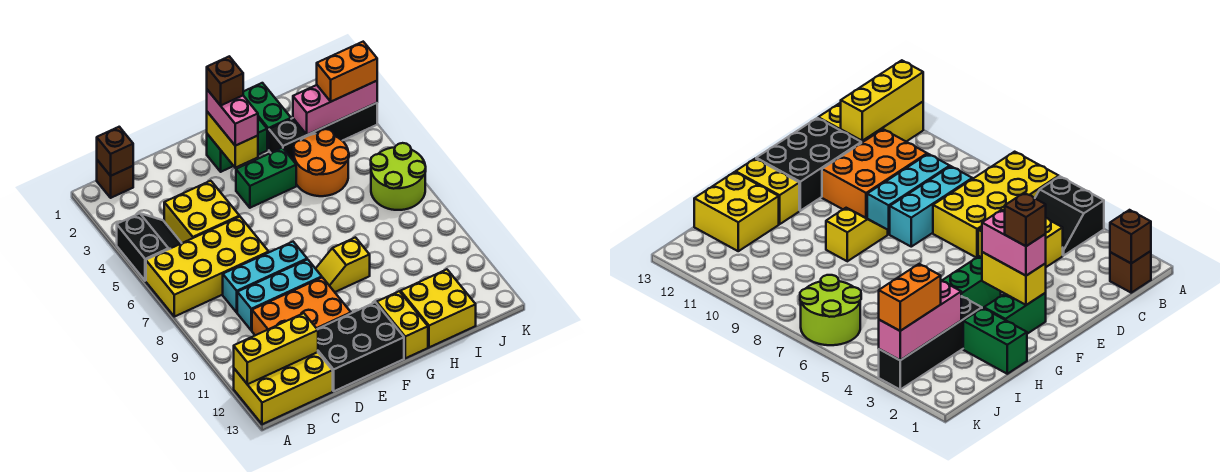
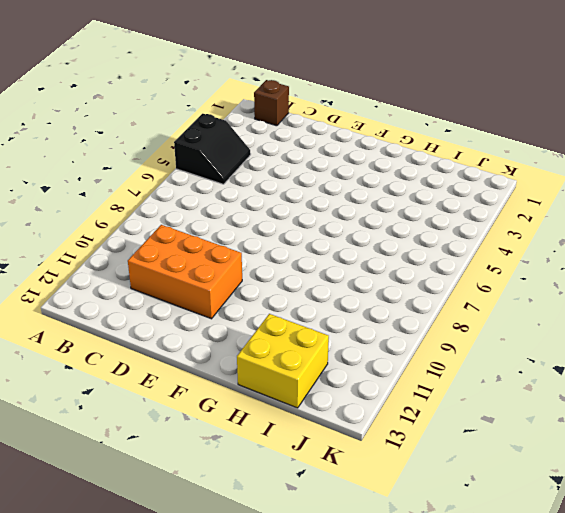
none -> yellow 2x4 brick [146,217,269,317]
none -> yellow 2x3 brick [234,352,333,424]
none -> yellow 2x2 brick [164,181,239,243]

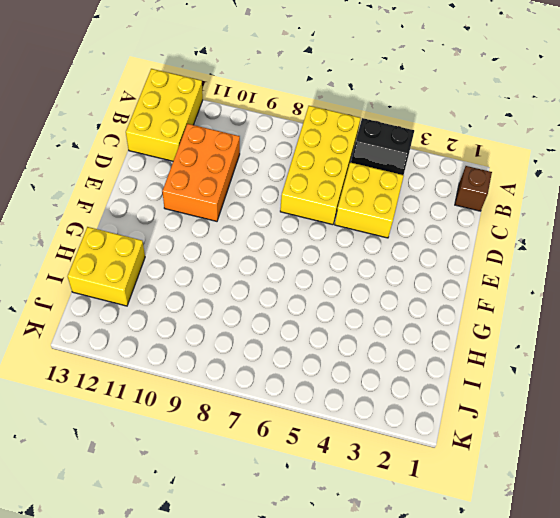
none -> cyan 1x3 brick [223,242,307,312]
none -> cyan 1x3 brick [237,259,322,331]
none -> black 2x3 brick [317,302,404,391]

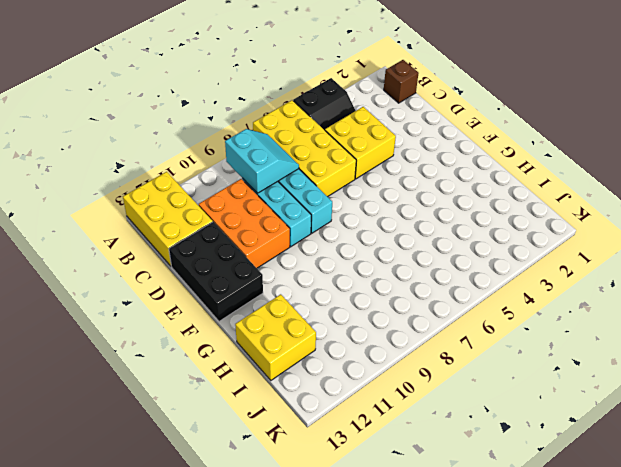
cyan 2x2 slope [225,129,299,193] -> none
none -> green 1x2 brick [207,118,267,172]
none -> green 1x2 brick [236,148,296,208]
none -> yellow 1x2 slope [316,238,370,292]

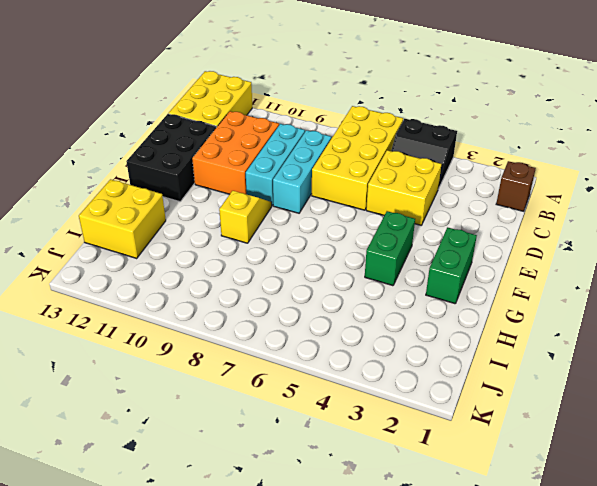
none -> yellow 1x2 brick [377,291,428,358]
none -> green 1x2 brick [243,83,291,150]
none -> black 1x4 brick [269,103,377,161]

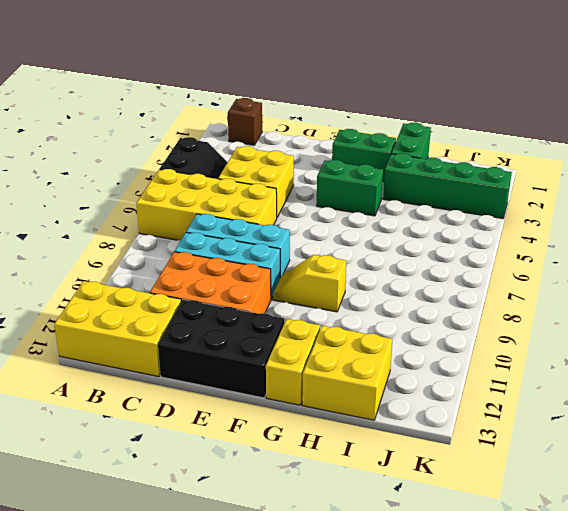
green 1x4 brick [383,153,512,219] -> black 1x4 brick [269,103,377,161]
none -> orange 2x2 round brick [294,129,349,196]
none -> lime 2x2 round brick [371,143,426,210]
none -> yellow 1x3 brick [234,313,318,384]

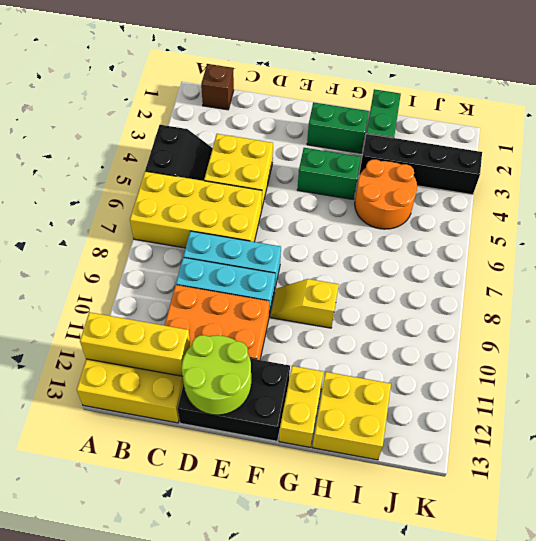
lime 2x2 round brick [182,335,251,415] -> lime 2x2 round brick moved to [371,143,426,210]
none -> brown 1x1 brick [97,127,133,176]
none -> yellow 1x2 brick [207,112,258,168]
none -> pink 1x3 brick [293,81,377,135]

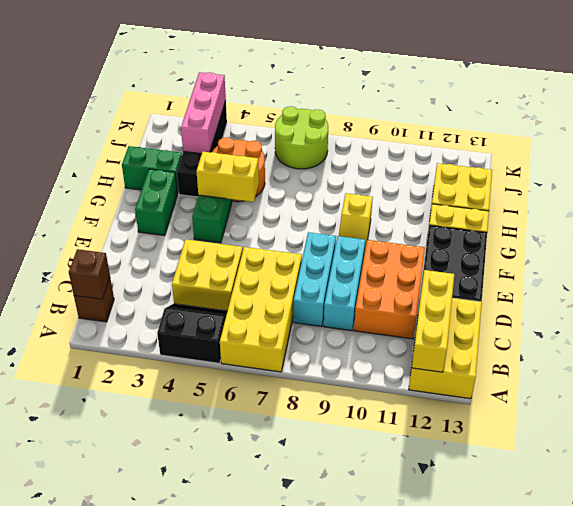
yellow 1x2 brick [196,152,259,202] -> yellow 1x2 brick moved to [207,112,258,168]
none -> pink 1x2 brick [207,90,258,146]
none -> orange 1x2 brick [317,42,377,102]
none -> brown 1x1 brick [207,56,243,106]

